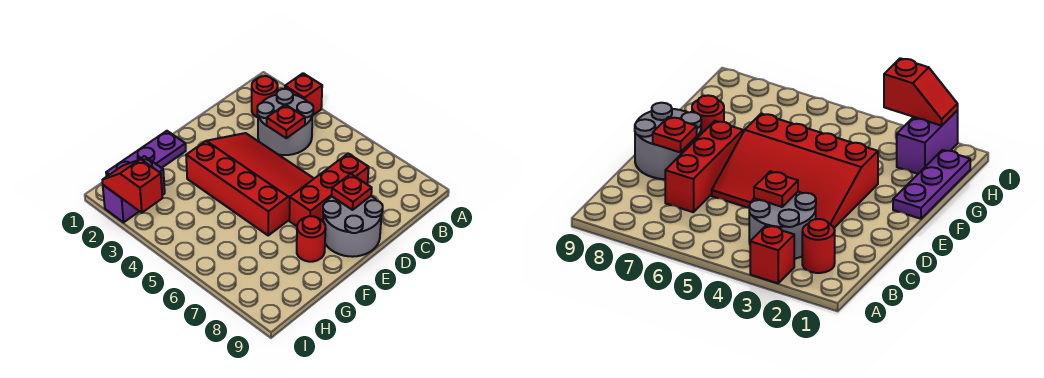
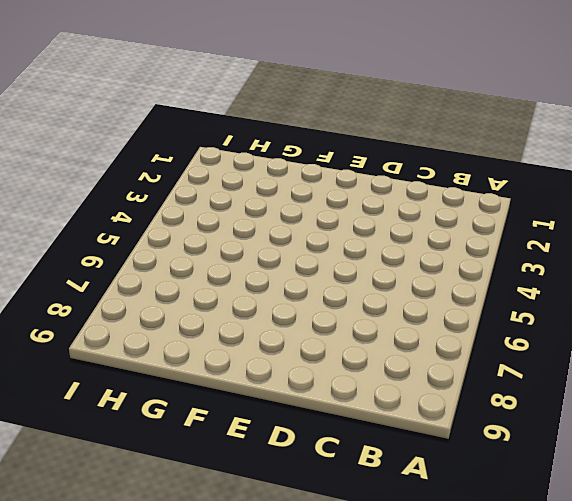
none -> red 1x1 brick [285,73,322,115]
none -> red 1x1 round brick [252,76,278,117]
none -> grey 2x2 round brick [257,89,313,155]

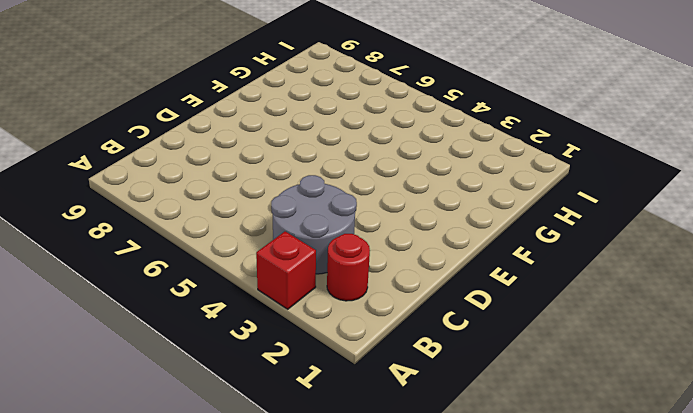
none -> red 1x3 brick [289,154,369,226]
none -> red 3x4 slope [186,133,314,235]
none -> grey 2x2 round brick [323,196,383,257]

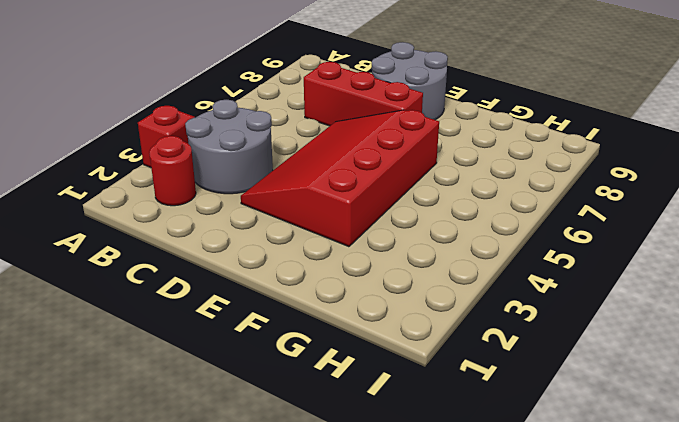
none -> purple 1x3 plate [106,131,186,177]
none -> red 1x1 round brick [297,216,326,262]
none -> purple 1x2 brick [103,156,165,222]

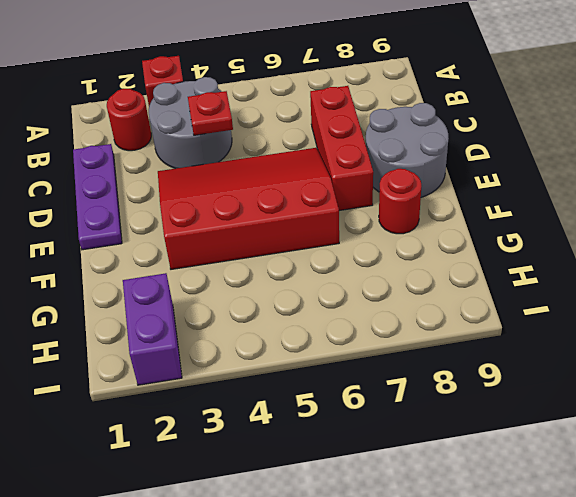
purple 1x3 plate [73,144,122,250] -> purple 1x3 plate moved to [106,131,186,177]
none -> red 1x1 plate [332,174,372,210]
none -> red 1x2 slope [102,159,162,213]

